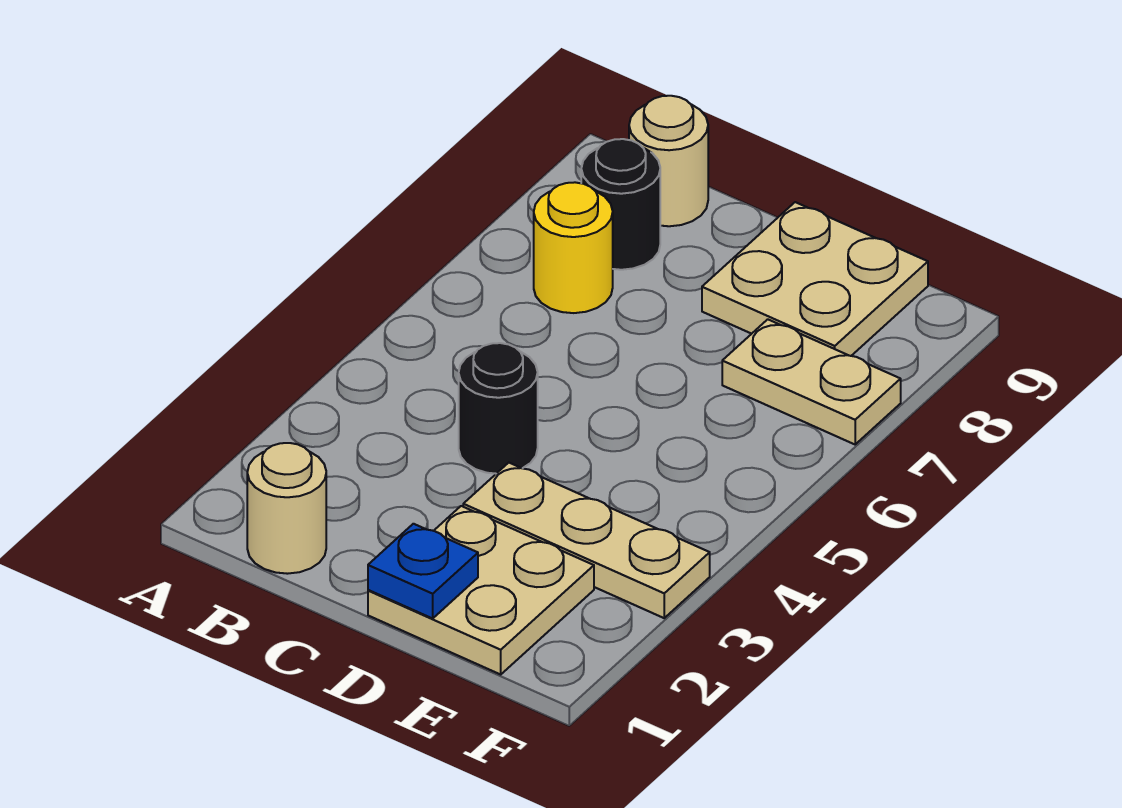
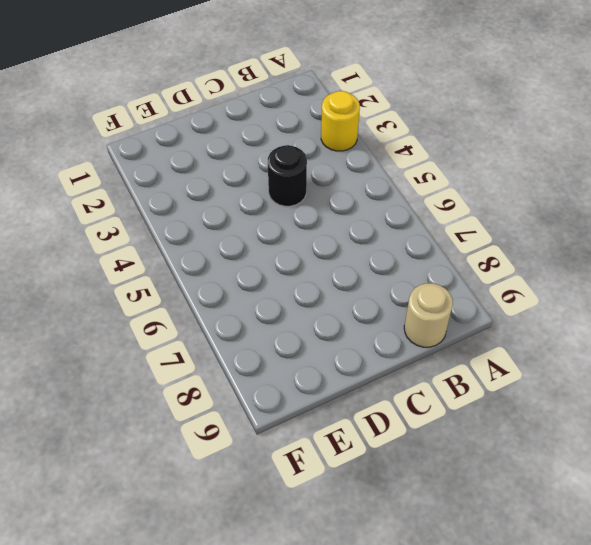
yellow 1x1 round brick [321,91,360,151] -> yellow 1x1 round brick moved to [534,182,613,313]
none -> tan 1x1 round brick [247,443,326,574]
none -> black 1x1 round brick [581,139,660,270]

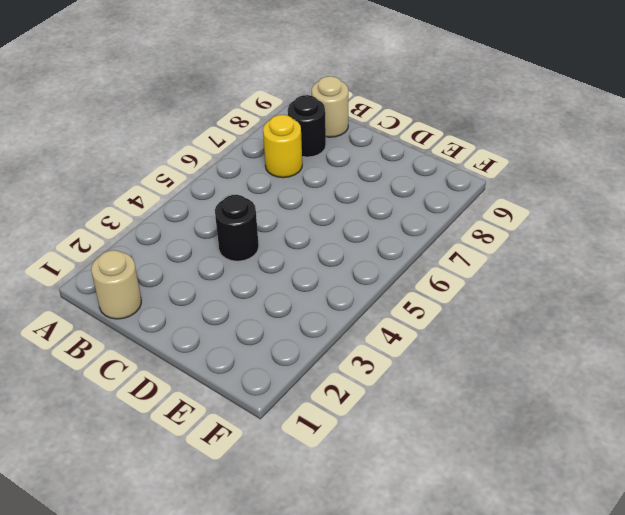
none -> tan 2x2 plate [368,506,594,674]
none -> tan 1x3 plate [463,463,710,618]

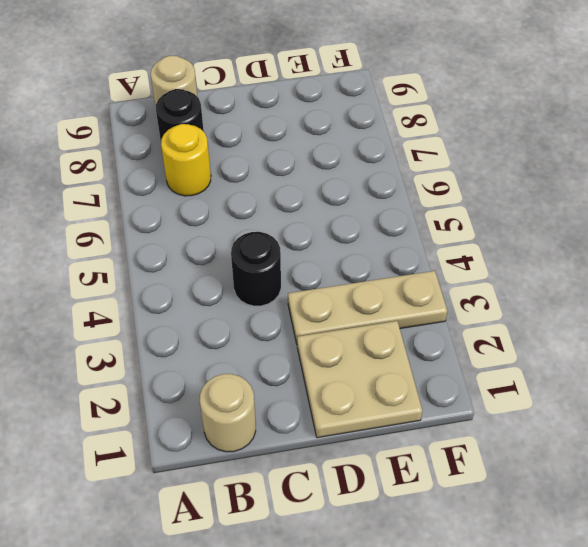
none -> tan 2x2 plate [702,202,928,356]
none -> tan 1x2 plate [722,319,901,444]

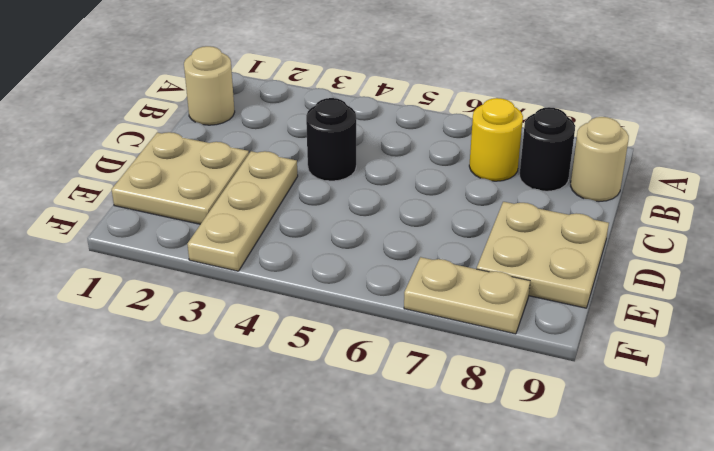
tan 1x2 plate [404,257,530,334] -> tan 1x2 plate turned to [722,319,901,444]
none -> blue 1x1 plate [368,524,478,618]

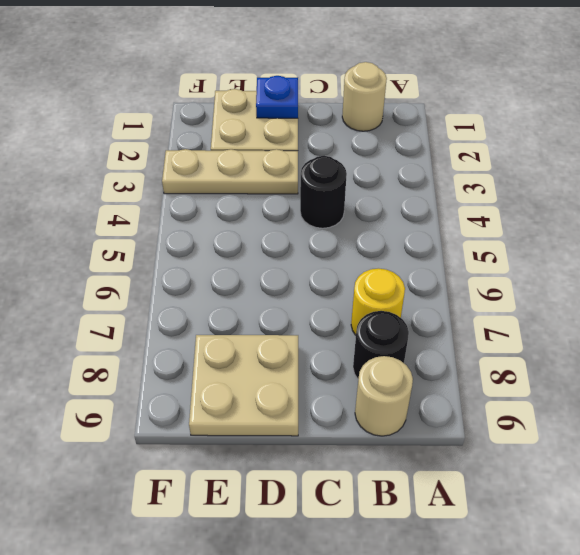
none -> tan 1x2 plate [722,319,901,444]

